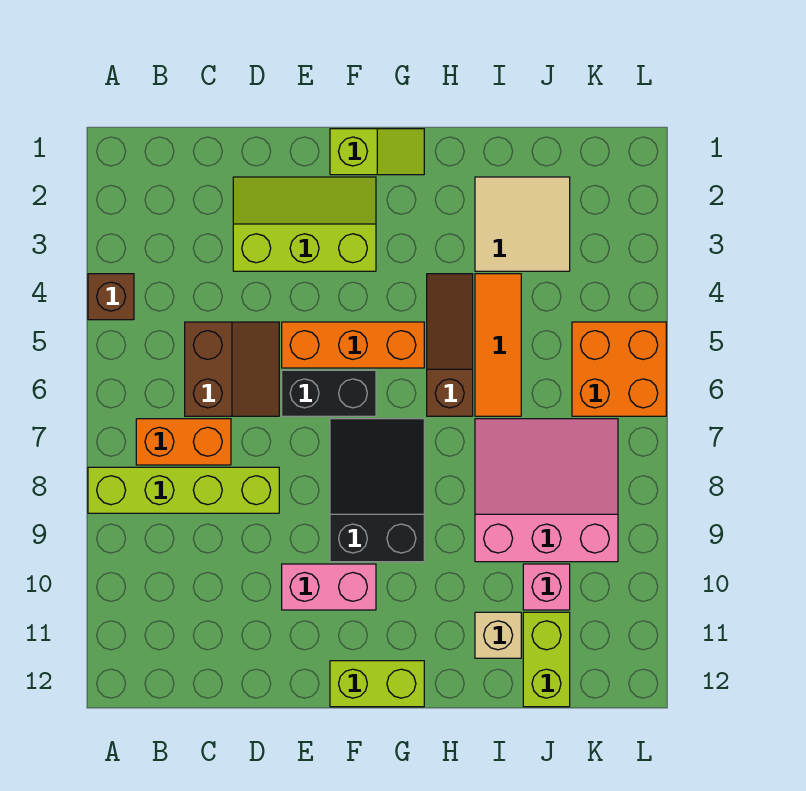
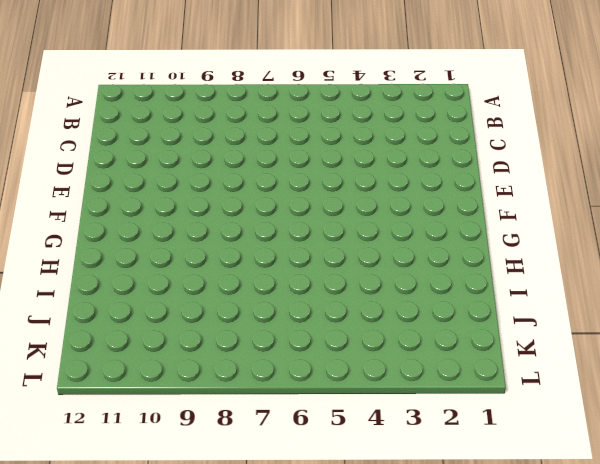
none -> brown 1x1 brick [88,274,134,320]
none -> lime 1x4 brick [88,467,279,513]
none -> orange 1x2 brick [136,419,231,465]

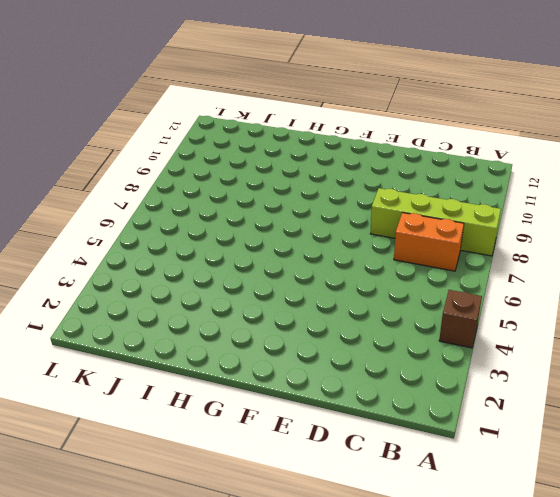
none -> brown 2x2 slope [185,322,279,416]
none -> lime 2x3 slope [233,177,376,271]
none -> orange 1x3 brick [282,322,424,368]

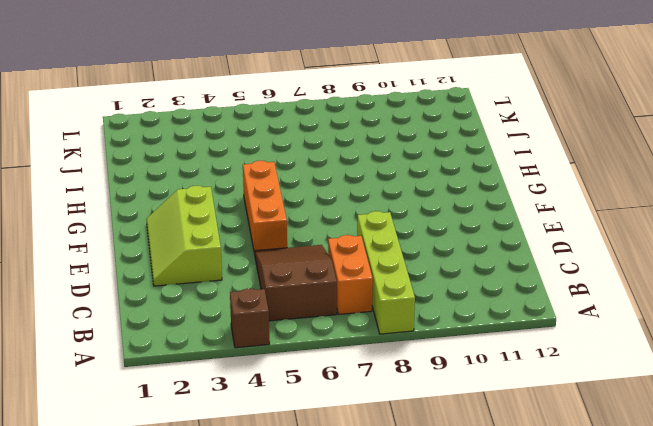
brown 2x3 slope [255,245,337,321] -> brown 2x2 slope [185,322,279,416]
none -> black 1x2 brick [282,370,376,416]
none -> pink 1x2 brick [282,564,376,610]
none -> lime 1x2 slope [330,129,424,175]

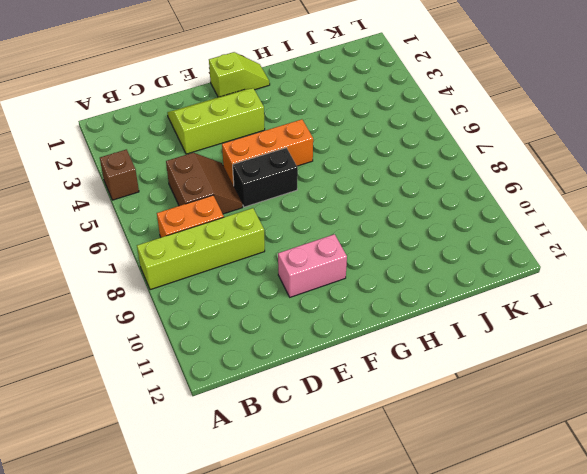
none -> black 2x3 slope [330,419,424,562]
none -> lime 1x2 brick [330,661,424,707]
none -> brown 1x3 slope [427,274,473,416]

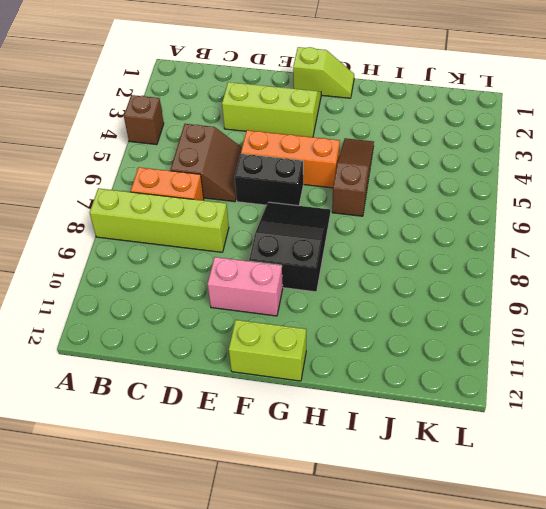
none -> tan 2x2 tile [475,177,570,271]
none -> orange 1x3 tile [475,274,521,416]
none -> pink 3x3 slope [475,419,618,562]

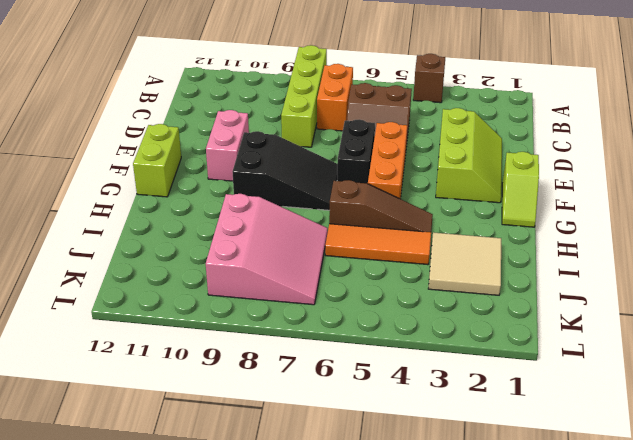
none -> tan 1x1 brick [475,612,521,658]
none -> pink 1x1 brick [523,564,570,610]
none -> lime 1x2 brick [523,612,570,707]

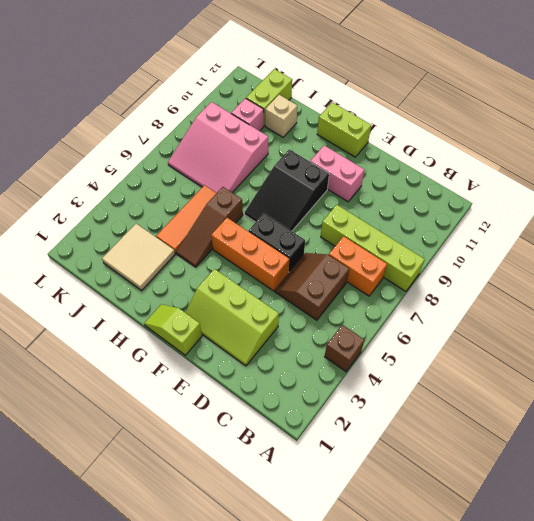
none -> orange 2x2 brick [572,322,666,416]

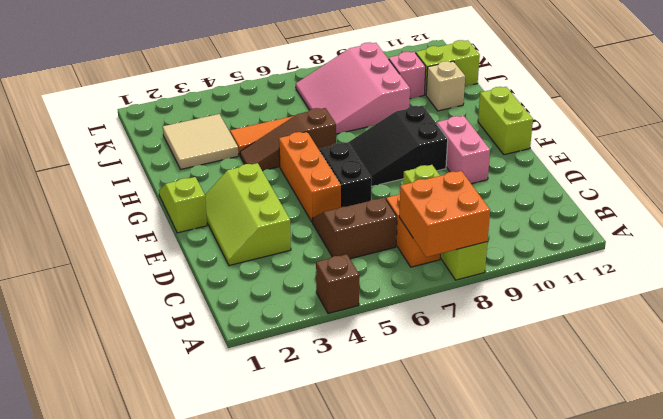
orange 2x2 brick [399,171,490,257] -> orange 2x2 brick moved to [572,322,666,416]

